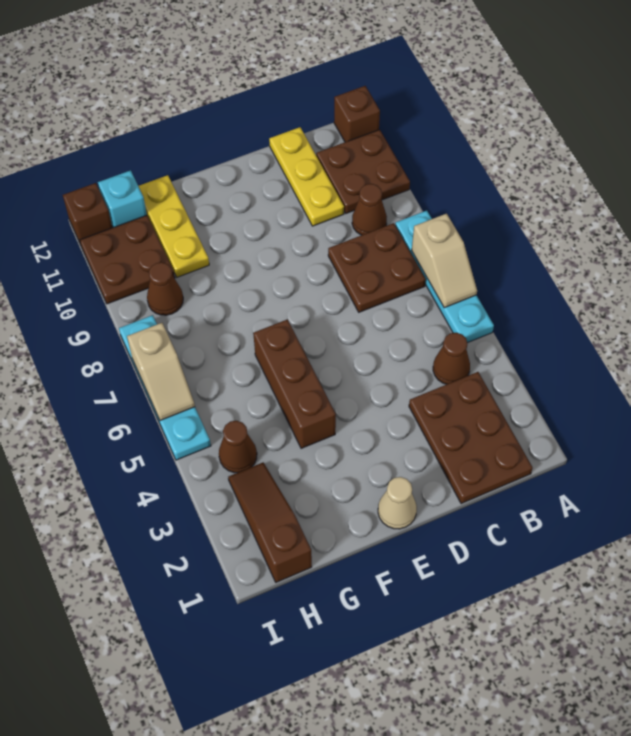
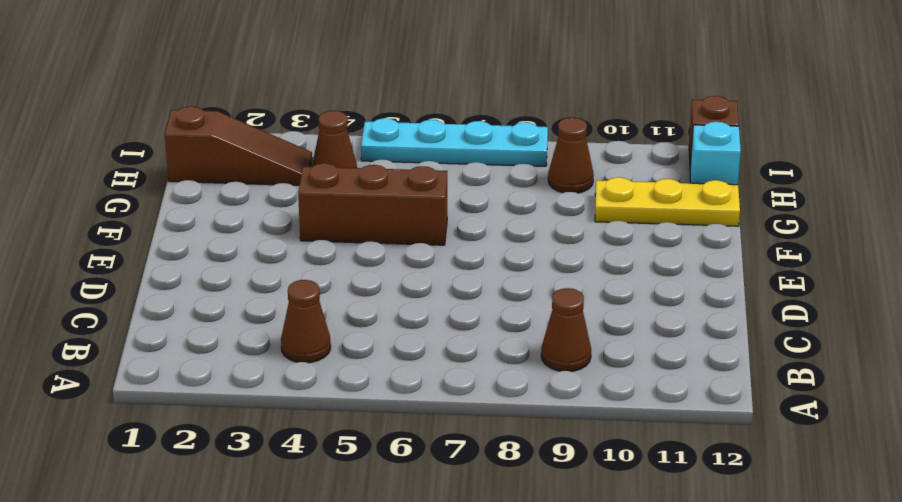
none -> cyan 1x4 plate [395,211,494,343]
none -> brown 2x2 plate [316,130,410,213]
none -> brown 1x1 brick [334,86,380,142]

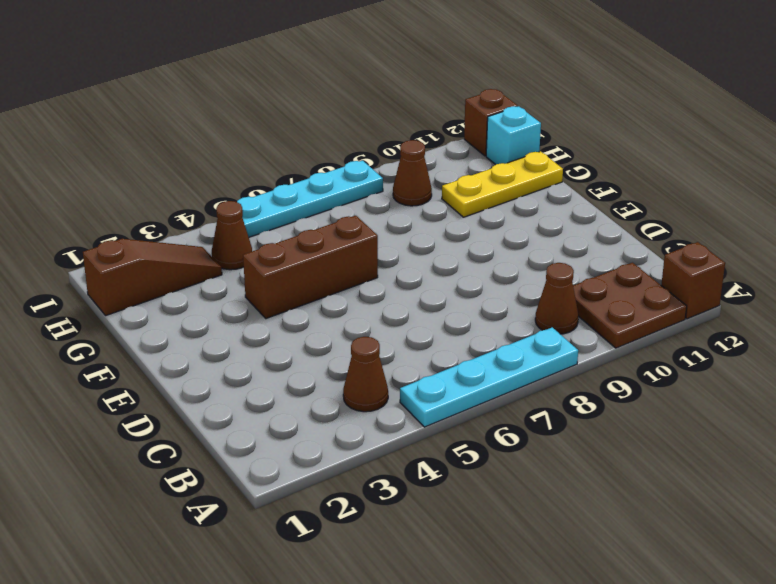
none -> brown 2x3 plate [409,372,533,504]
none -> brown 2x2 plate [328,223,426,312]
none -> yellow 1x3 plate [269,127,344,226]

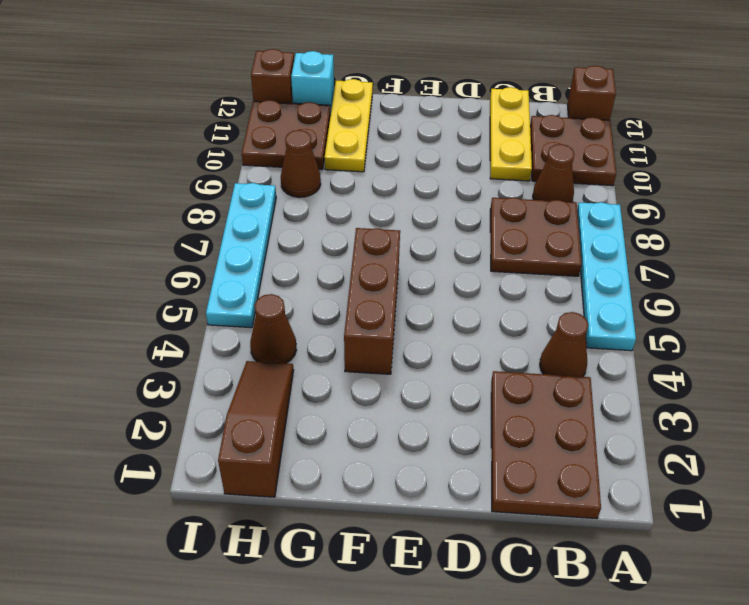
none -> tan 1x1 cone [378,477,417,529]
none -> tan 1x2 slope [412,214,477,308]
none -> tan 1x2 slope [127,323,195,420]

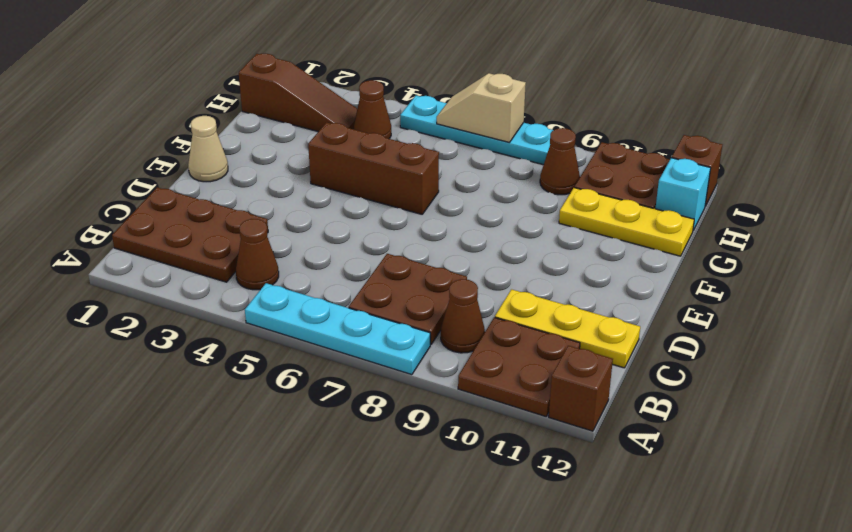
none -> tan 1x2 slope [412,214,477,308]

